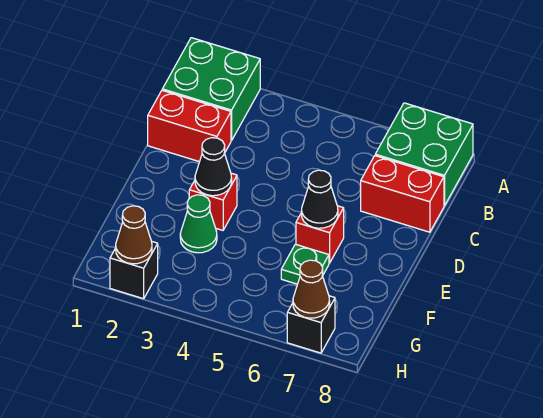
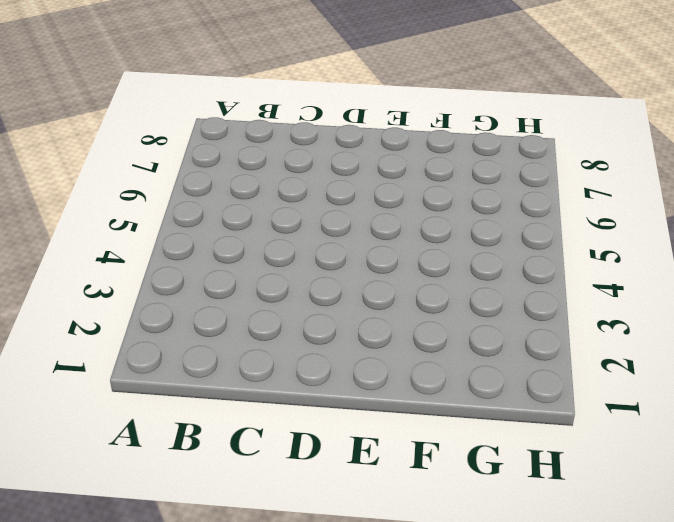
none -> green 2x2 brick [162,38,260,141]
none -> green 2x2 brick [375,103,473,206]
none -> red 1x2 brick [148,90,231,162]

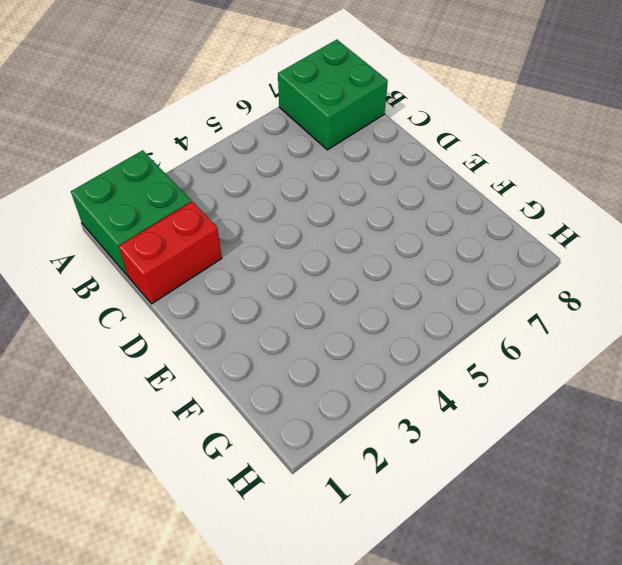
none -> red 1x2 brick [361,156,444,232]
none -> red 1x1 brick [189,173,237,230]
none -> red 1x1 brick [296,206,344,263]

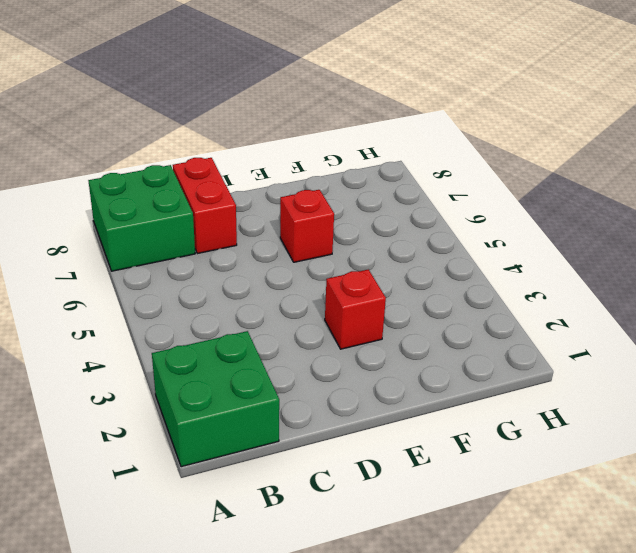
none -> red 1x2 brick [148,90,231,162]
none -> green 1x1 cone [180,195,217,253]
none -> green 1x1 plate [281,244,329,284]

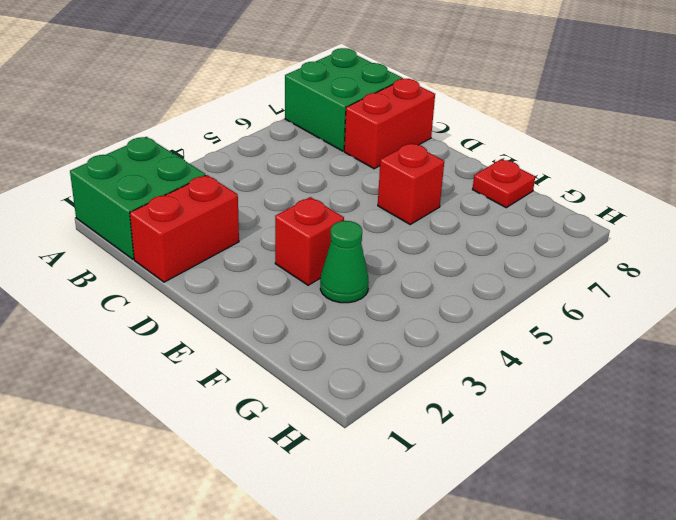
red 1x1 plate [472,159,535,208] -> none
none -> green 1x1 plate [281,244,329,284]
none -> black 1x1 brick [110,242,158,299]
none -> black 1x1 brick [287,296,335,353]

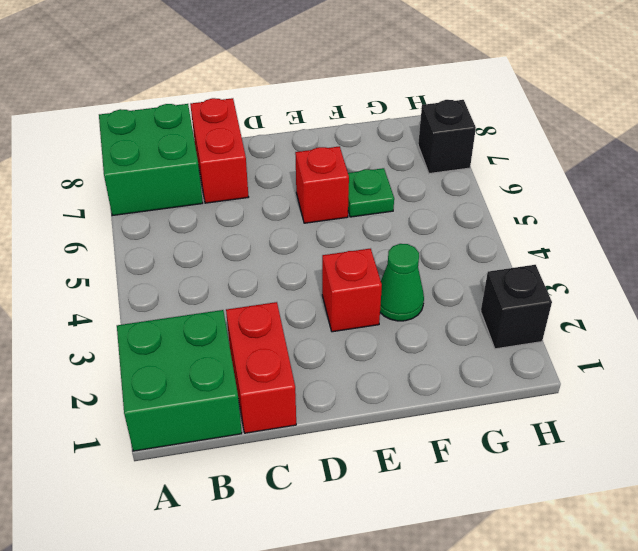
none -> black 1x1 cone [195,138,232,196]
none -> black 1x1 cone [302,170,338,228]
none -> brown 1x1 cone [116,206,152,264]

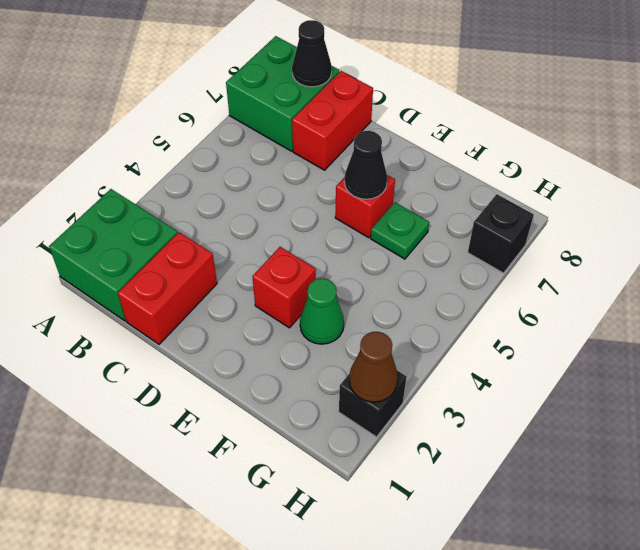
black 1x1 cone [292,20,332,87] -> black 1x1 cone moved to [195,138,232,196]
none -> brown 1x1 cone [293,260,330,318]

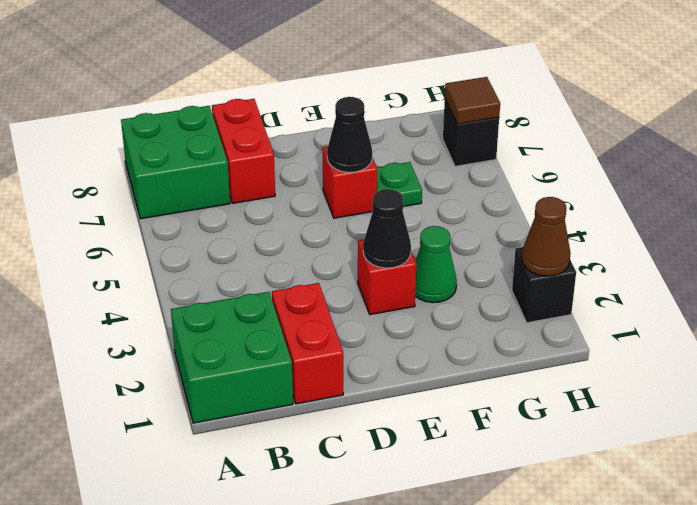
brown 1x1 tile [445,77,500,124] -> brown 1x1 cone [293,260,330,318]

